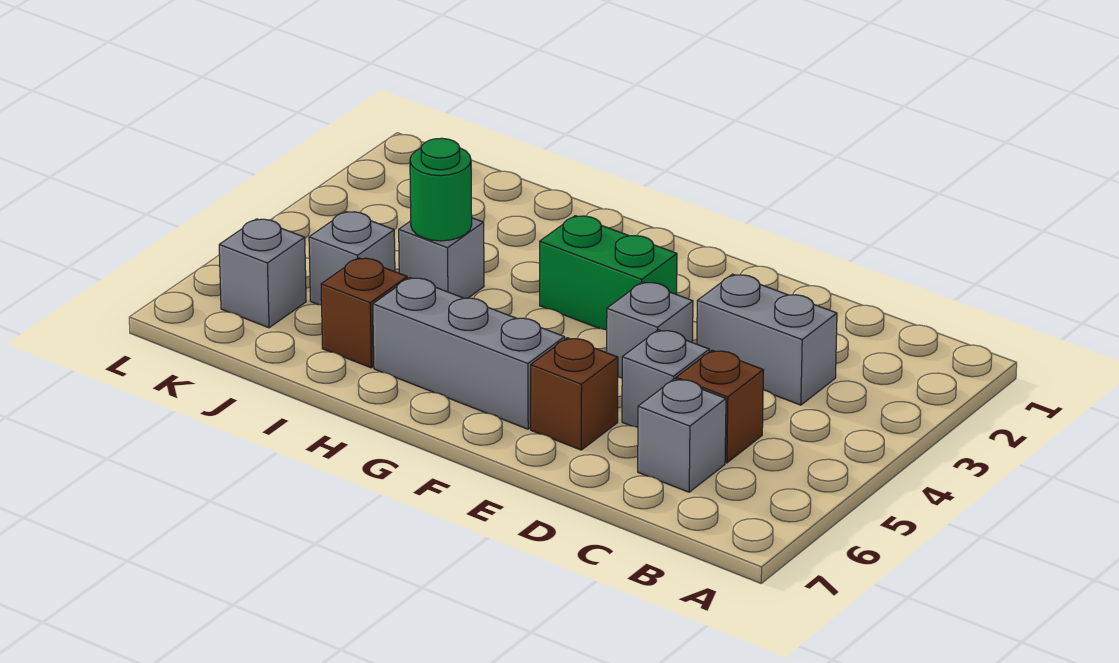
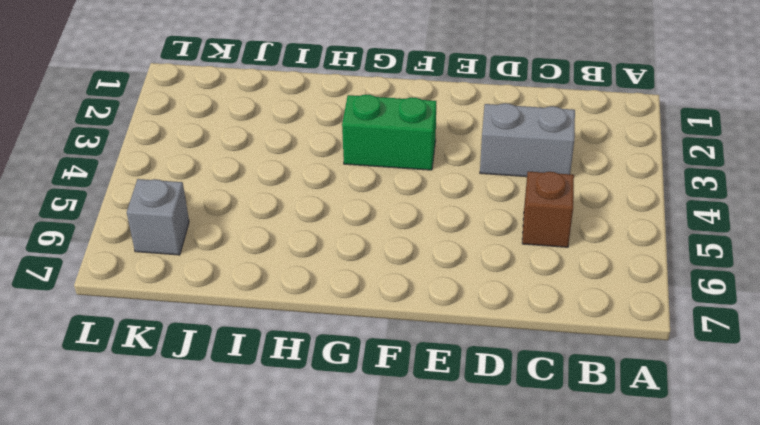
none -> grey 1x1 brick [638,379,726,492]
none -> grey 1x1 brick [622,330,709,427]
none -> grey 1x1 brick [607,282,693,378]

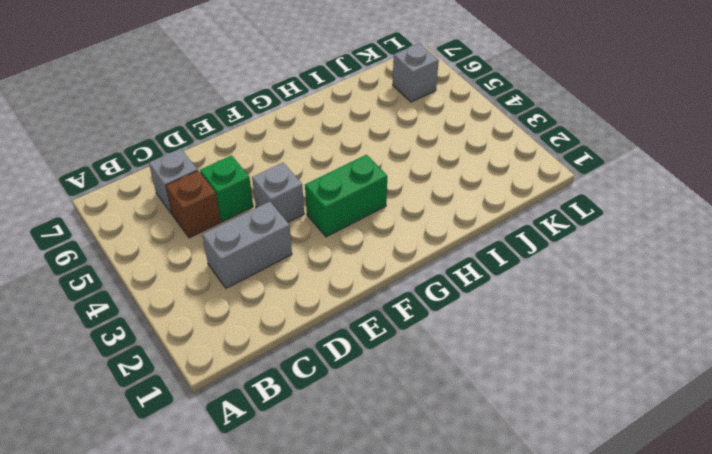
green 1x1 brick [200,155,253,222] -> grey 1x1 brick [622,330,709,427]
none -> brown 1x1 brick [531,338,618,450]
none -> grey 1x3 brick [373,278,565,429]
none -> grey 1x1 brick [399,218,484,298]

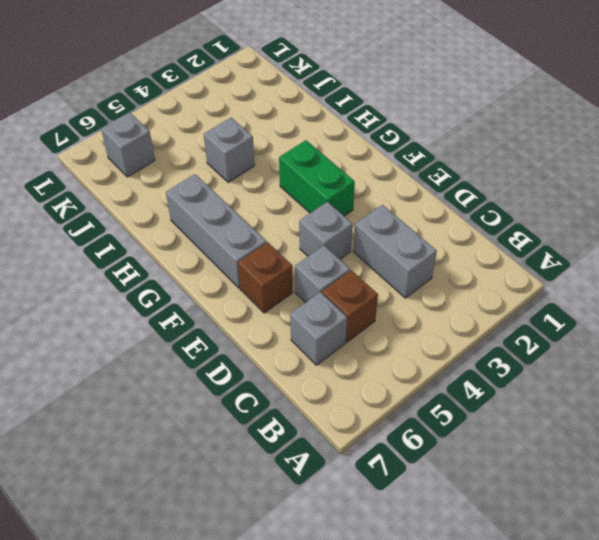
none -> brown 1x1 brick [321,258,407,368]
none -> grey 1x1 brick [309,212,395,305]
none -> green 1x1 round brick [410,138,472,241]

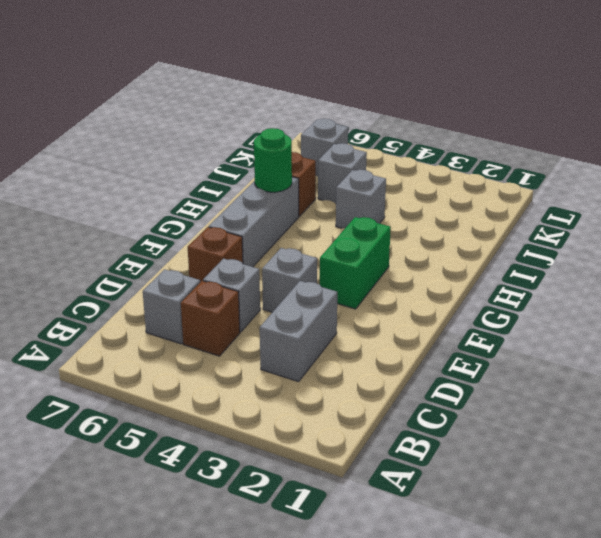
green 1x1 round brick [254,128,292,192] -> green 1x1 round brick moved to [410,138,472,241]

